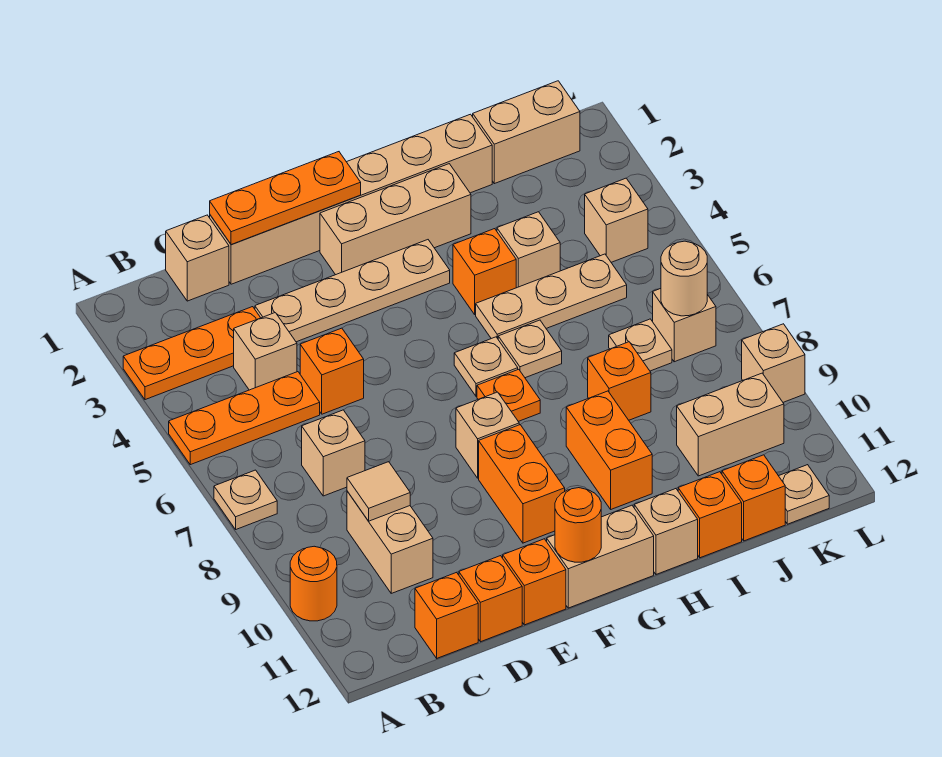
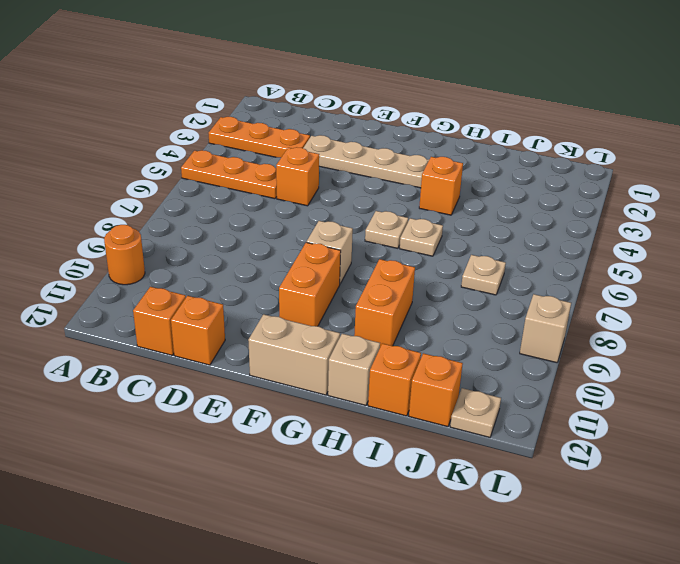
none -> tan 1x1 plate [214,470,277,529]
none -> tan 1x1 brick [166,215,229,301]
none -> tan 1x1 brick [234,313,297,390]
none -> tan 1x1 brick [302,410,365,496]

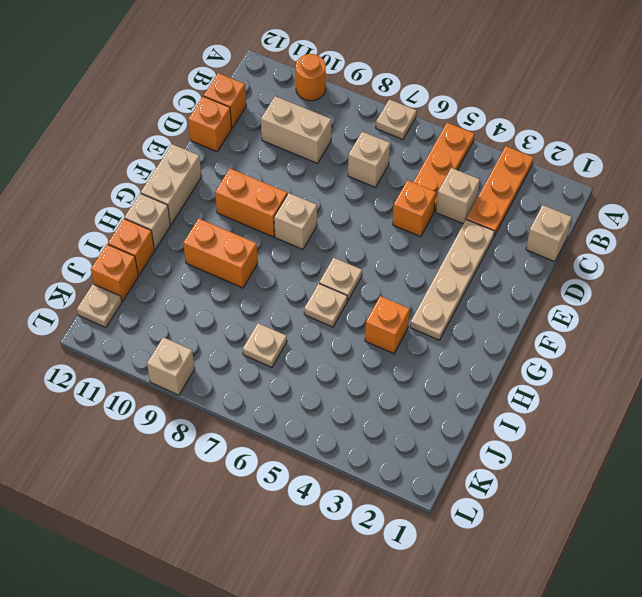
none -> tan 1x6 brick [210,114,492,284]
none -> orange 1x1 brick [503,539,566,625]
none -> tan 1x3 brick [320,164,471,275]
none -> orange 1x1 plate [477,369,540,421]

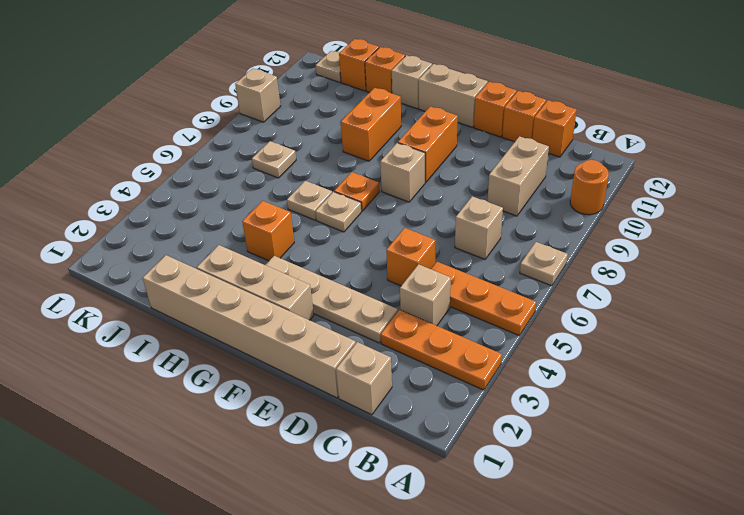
none -> tan 1x3 plate [476,254,627,339]
none -> tan 1x1 brick [497,212,560,288]
none -> orange 1x1 brick [588,342,651,420]
none -> tan 1x2 brick [473,81,580,184]

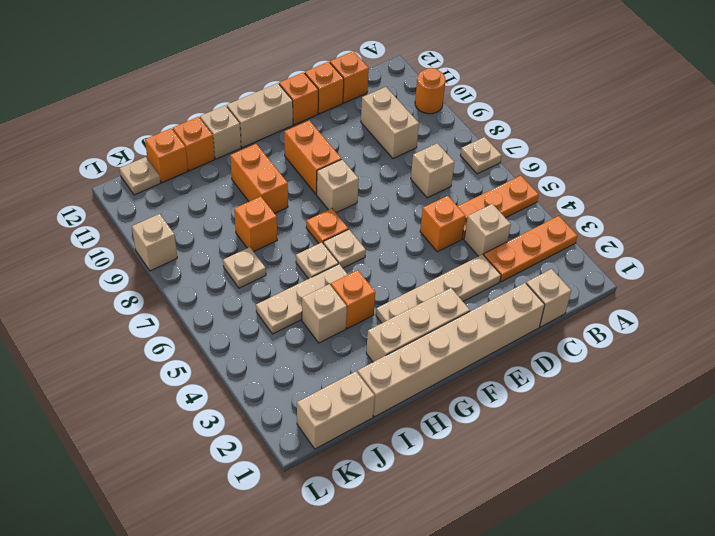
none -> tan 1x2 brick [677,373,784,476]
none -> tan 1x1 brick [585,178,648,262]
none -> tan 1x1 brick [653,289,716,362]
none -> tan 1x1 tile [347,462,410,521]

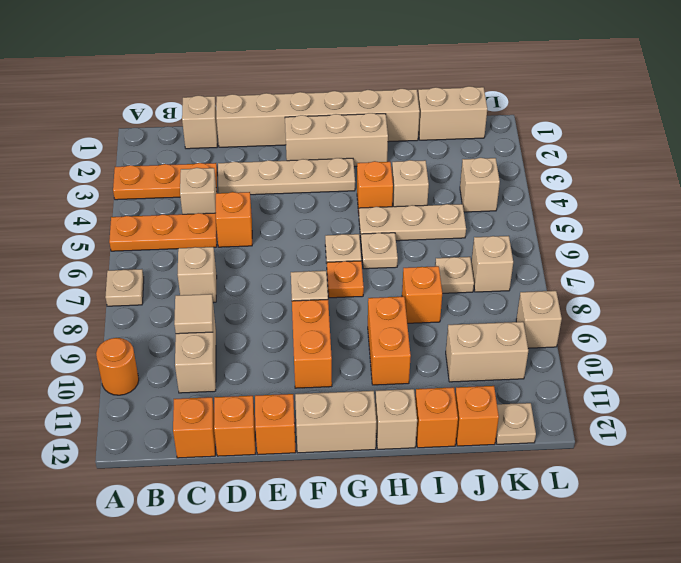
none -> orange 1x3 plate [210,152,361,245]
none -> orange 1x1 round brick [555,488,601,562]
none -> tan 1x1 round brick [661,241,707,316]

